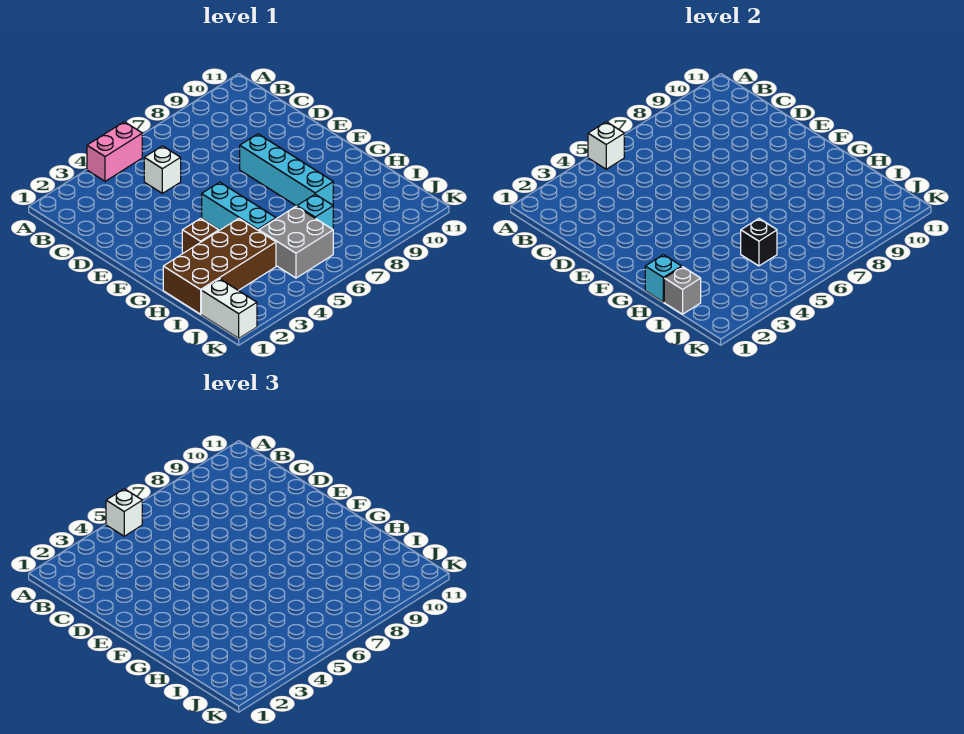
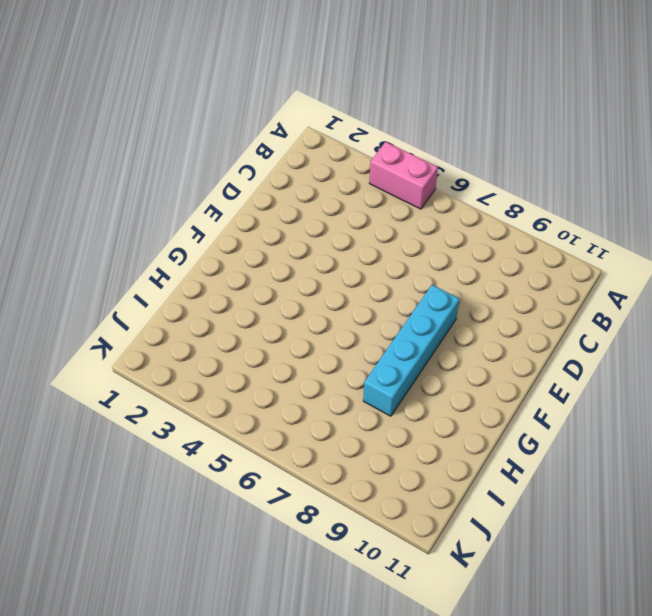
none -> white 1x1 brick [144,146,181,193]
none -> cyan 1x3 brick [202,182,276,231]
none -> brown 1x1 brick [182,218,219,254]

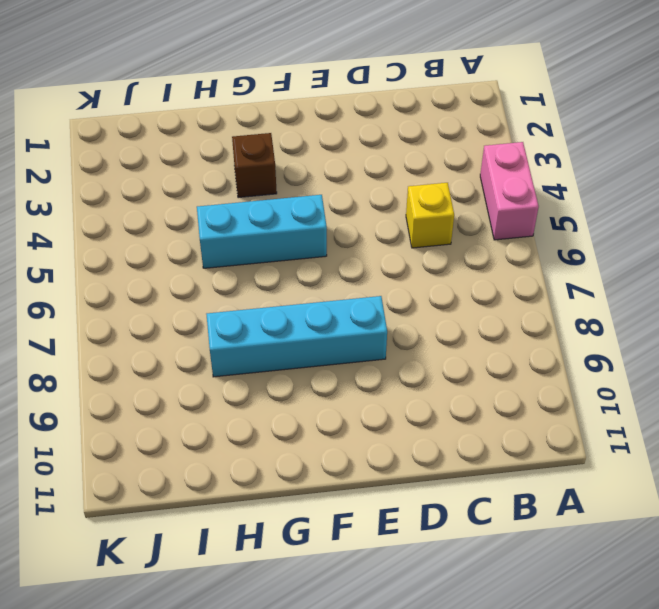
yellow 1x1 brick [406,183,454,248] -> white 1x1 brick [144,146,181,193]
none -> brown 2x4 brick [163,218,276,314]
none -> grey 2x2 brick [259,206,333,278]
none -> cyan 1x1 brick [297,194,333,229]

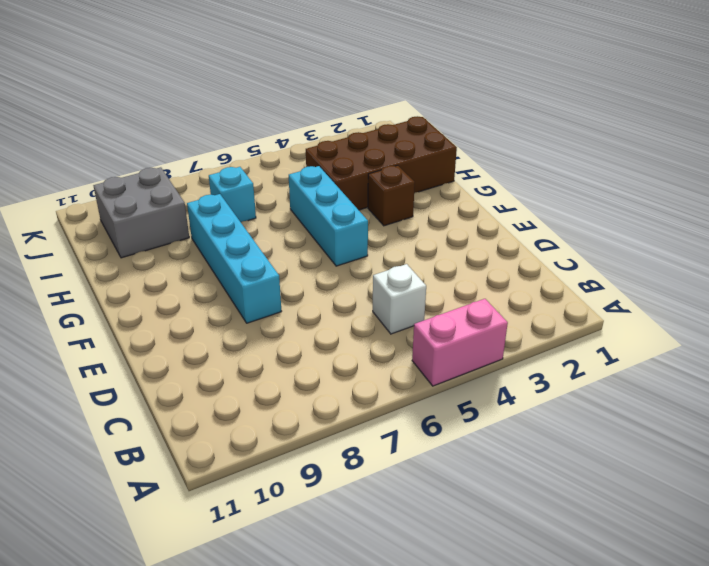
grey 2x2 brick [93,167,189,258] -> grey 2x2 brick moved to [259,206,333,278]
none -> white 1x2 brick [201,279,257,338]
none -> white 1x1 brick [588,122,624,169]
none -> cyan 1x1 brick [645,255,682,302]

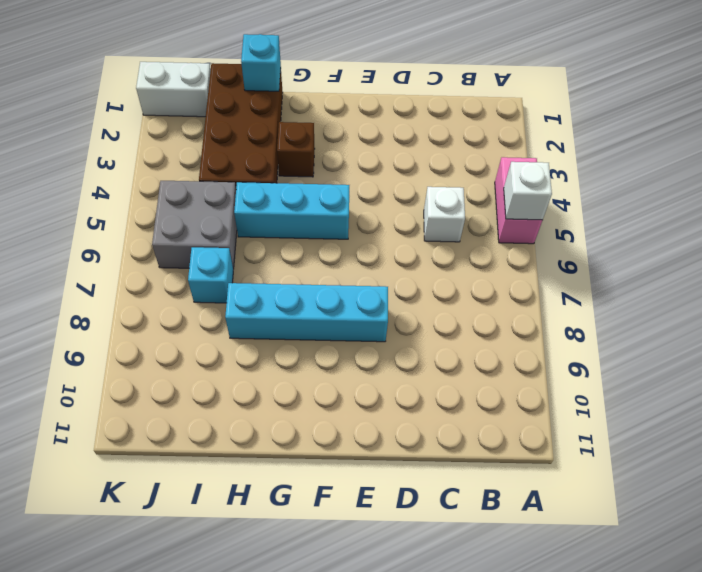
none -> grey 1x1 brick [664,267,701,314]
none -> black 1x1 brick [741,219,777,266]
none -> white 1x1 brick [106,489,142,536]

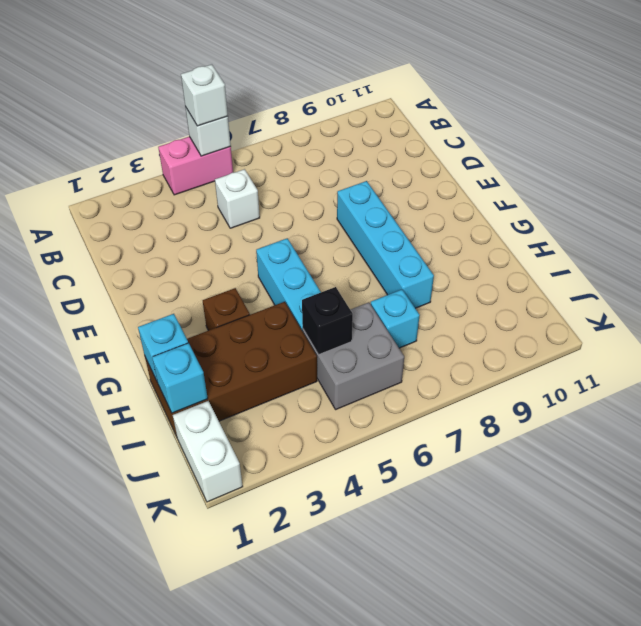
cyan 1x1 brick [152,343,208,413] -> grey 1x1 brick [664,267,701,314]

